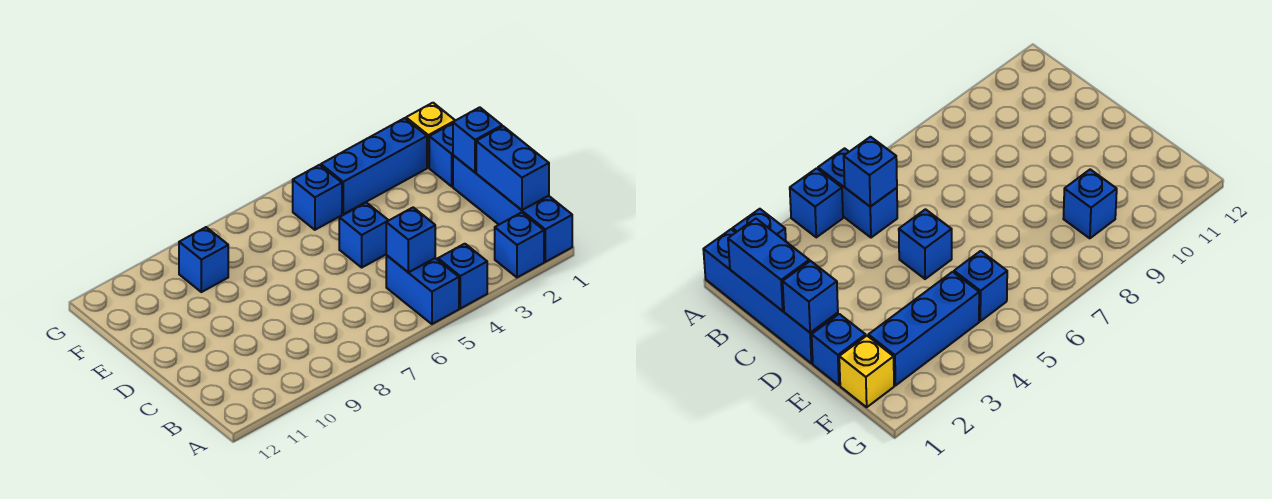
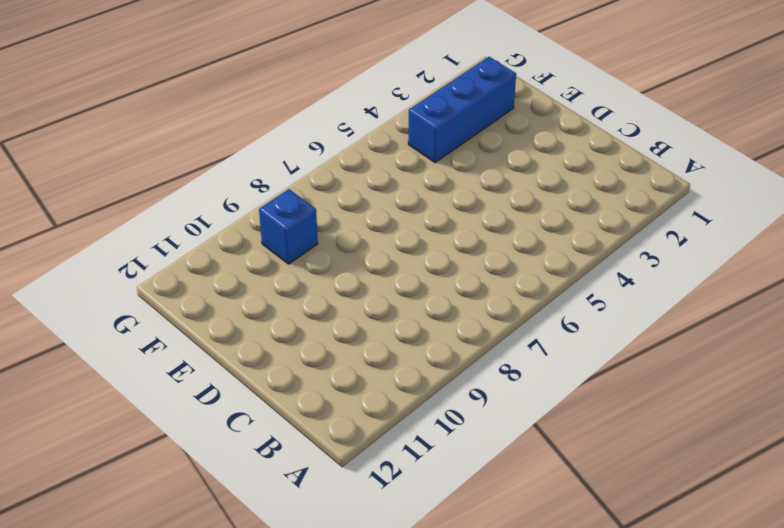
none -> blue 1x4 brick [453,155,572,262]
none -> blue 1x1 brick [495,212,544,277]
none -> blue 1x1 brick [438,244,487,309]

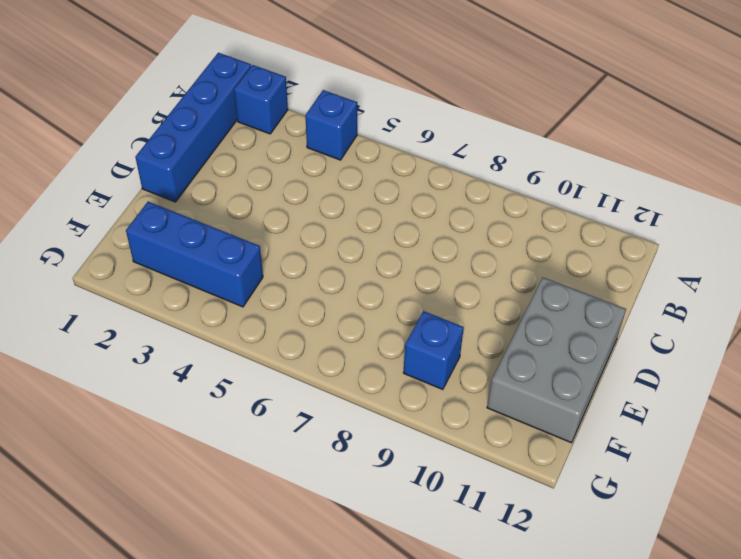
grey 2x3 brick [487,277,626,443] -> none
none -> blue 1x2 brick [386,255,459,324]
none -> blue 1x1 brick [339,203,388,267]
none -> blue 1x1 brick [429,123,453,186]

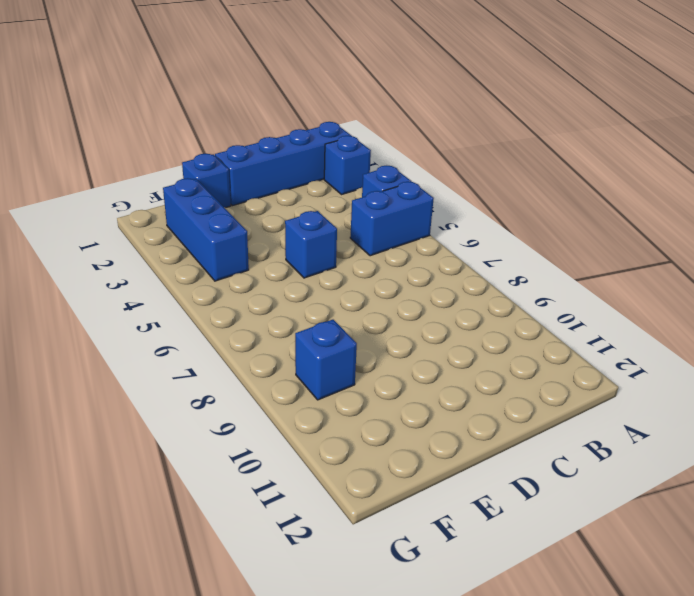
none -> yellow 1x1 brick [406,103,455,168]
none -> blue 1x1 brick [293,165,342,230]
none -> blue 1x2 brick [476,126,549,210]

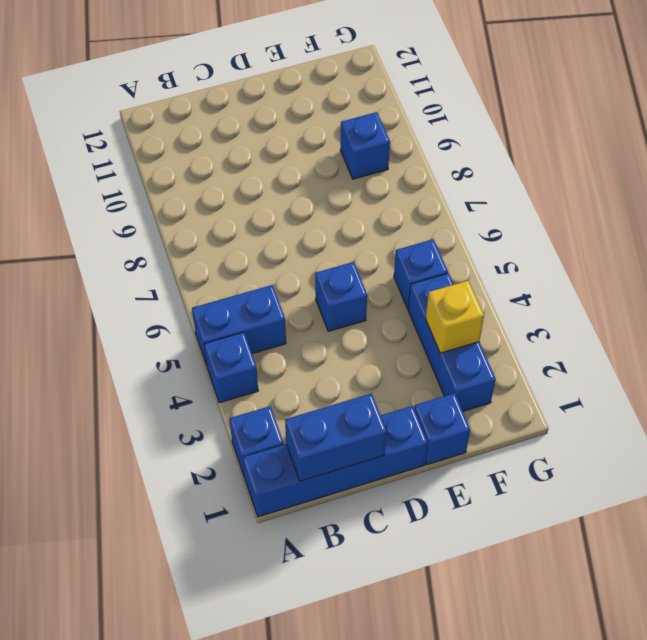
yellow 1x1 brick [426,281,484,353] -> yellow 1x1 brick moved to [406,103,455,168]
none -> blue 1x1 brick [386,207,435,272]
none -> blue 1x1 brick [453,107,502,172]

